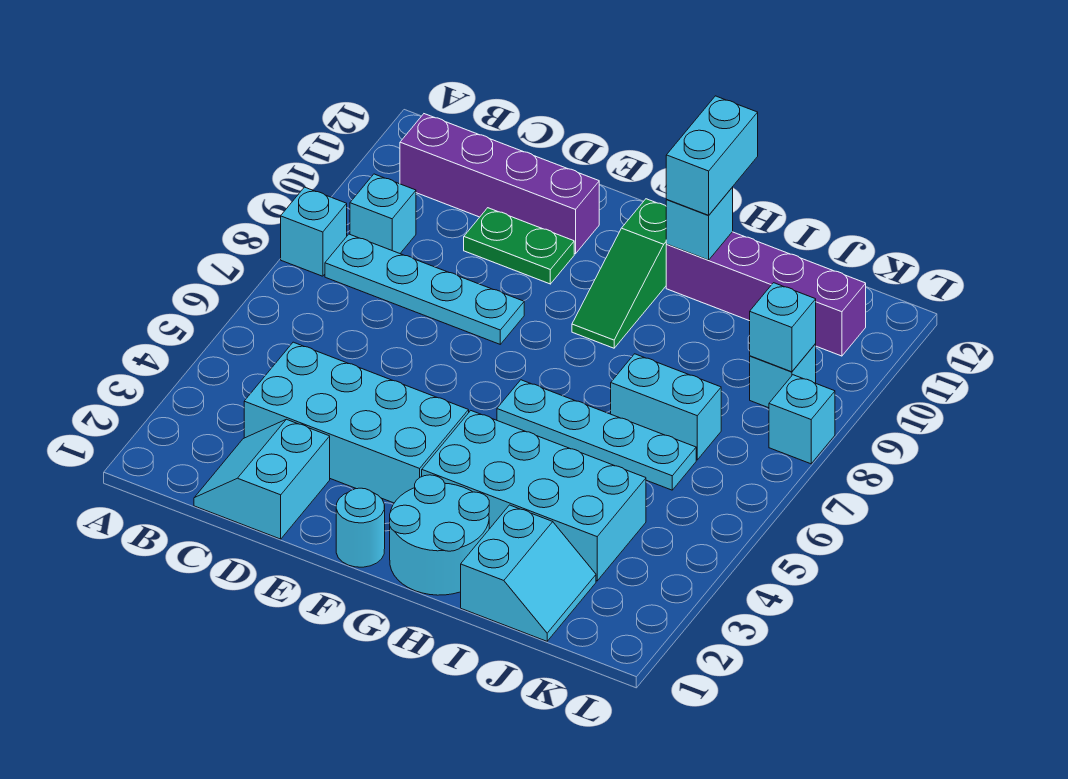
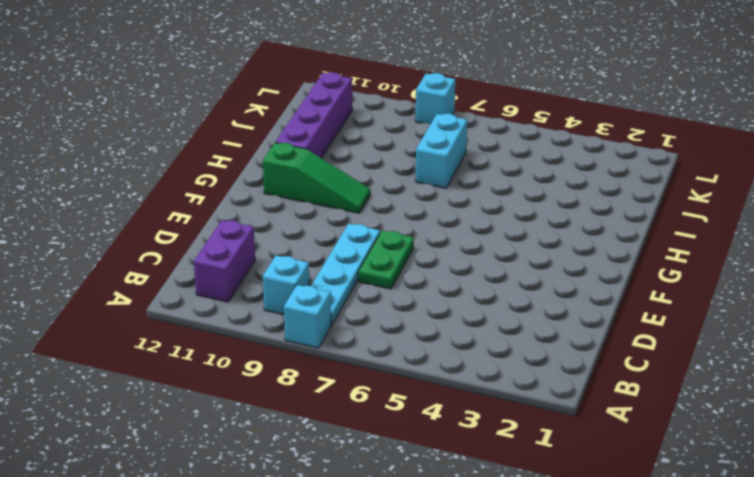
purple 1x2 brick [194,220,255,302] -> purple 1x4 brick [400,114,599,254]
green 1x2 plate [358,231,414,289] -> green 1x2 plate moved to [464,208,574,284]
none -> cyan 2x2 slope [194,419,330,539]
none -> cyan 2x4 brick [244,342,469,503]
none -> cyan 1x1 round brick [336,488,385,567]

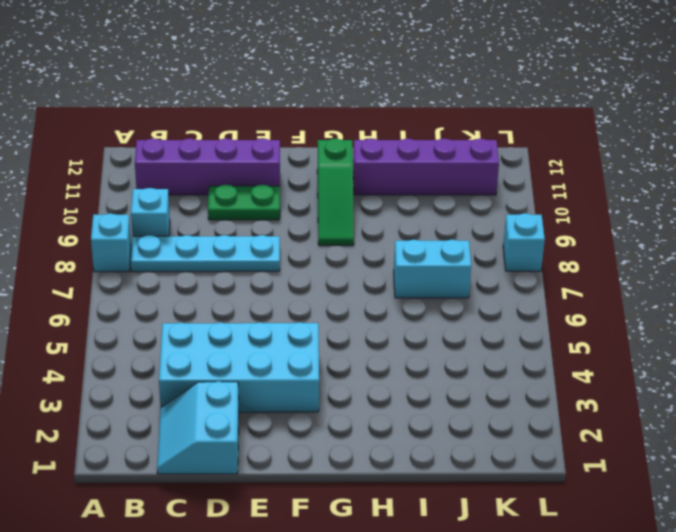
none -> cyan 1x1 round brick [336,488,385,567]
none -> cyan 2x2 round brick [390,475,489,595]
none -> cyan 2x4 brick [422,411,646,581]

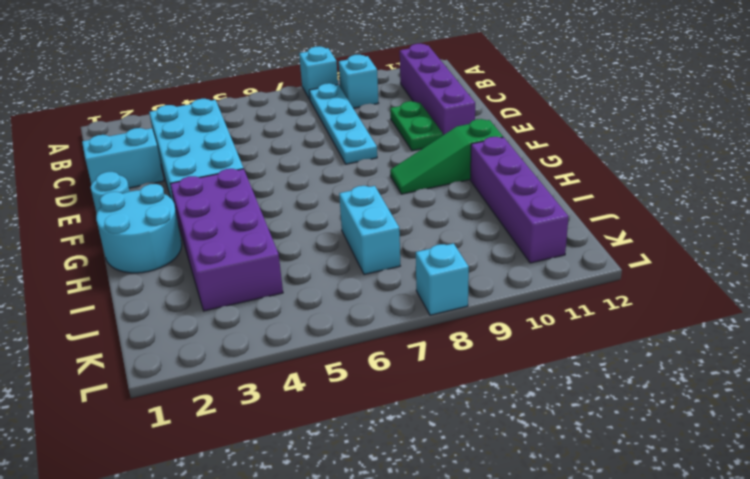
purple 2x4 brick [170,169,283,311] -> cyan 2x4 brick [422,411,646,581]
none -> cyan 1x4 plate [497,380,696,490]
none -> cyan 2x2 slope [461,505,596,641]
none -> cyan 1x1 brick [750,344,816,408]

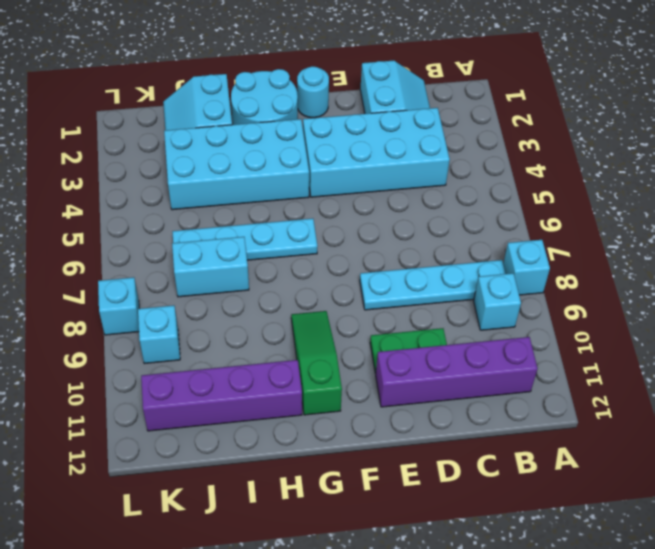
none -> cyan 1x1 brick [666,187,733,260]
none -> cyan 1x1 brick [750,283,816,372]
none -> cyan 1x2 brick [666,96,758,215]

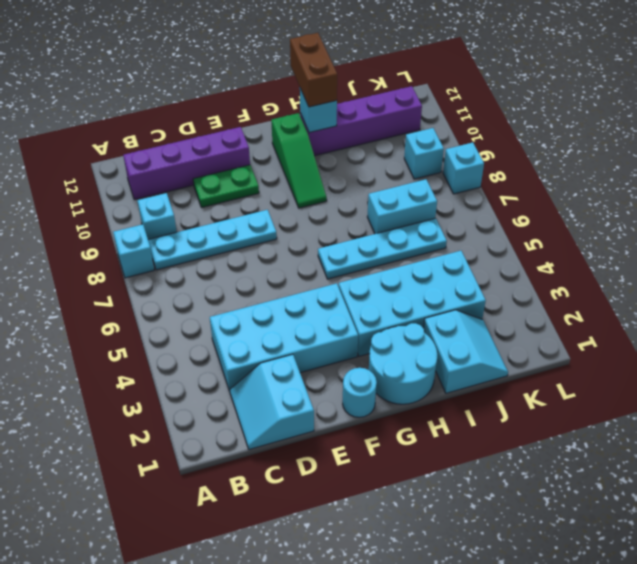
brown 1x2 brick [290,33,337,107] -> cyan 1x2 brick [666,96,758,215]
none -> cyan 1x1 brick [750,283,816,372]

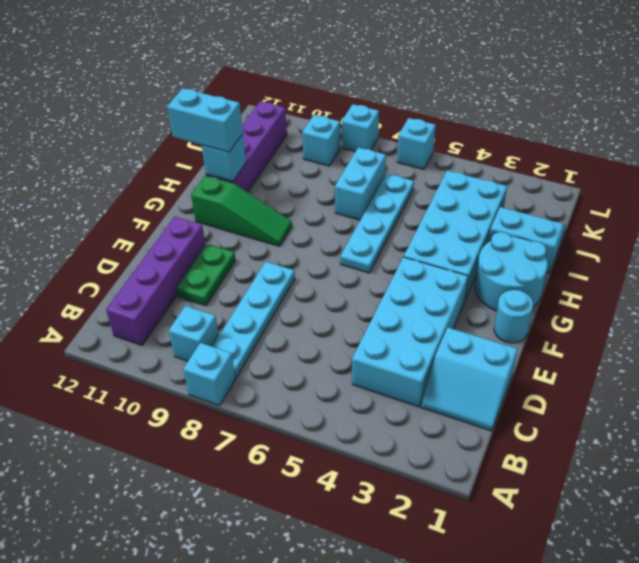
cyan 1x1 brick [397,118,436,169] -> cyan 1x1 brick moved to [750,283,816,372]

